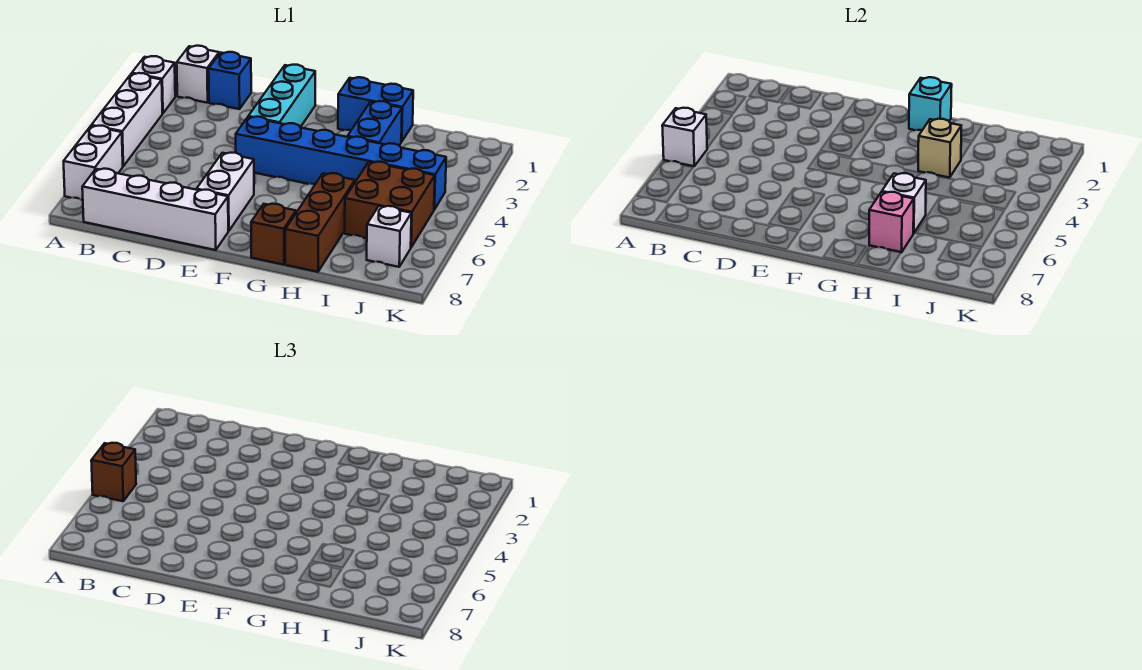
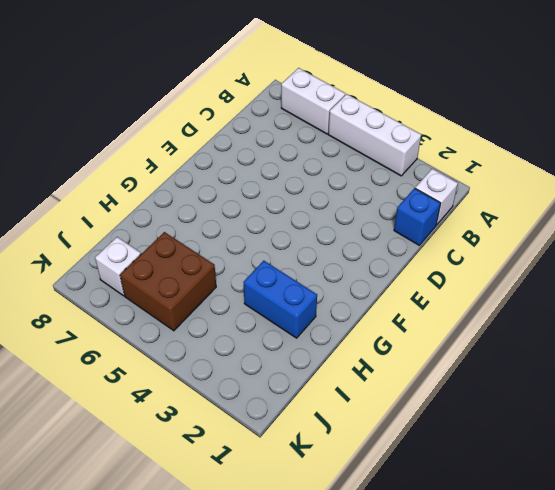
none -> white 1x1 brick [132,56,175,113]
none -> white 1x4 brick [82,169,228,250]
none -> cyan 1x3 brick [248,65,315,127]

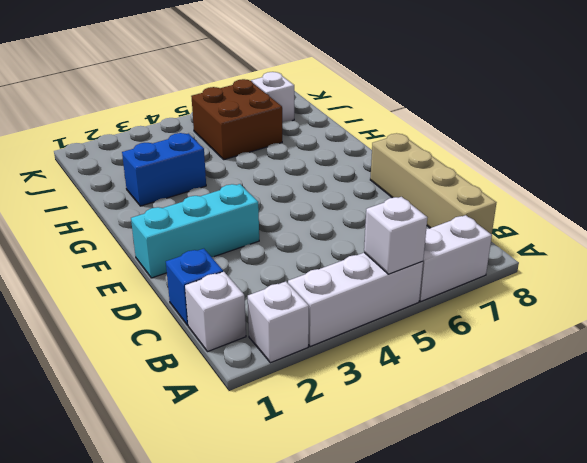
tan 1x4 brick [370,133,496,234] -> white 1x4 brick [82,169,228,250]
none -> blue 1x6 brick [236,117,446,209]
none -> white 1x2 brick [197,153,254,231]
none -> blue 1x2 brick [338,77,413,142]

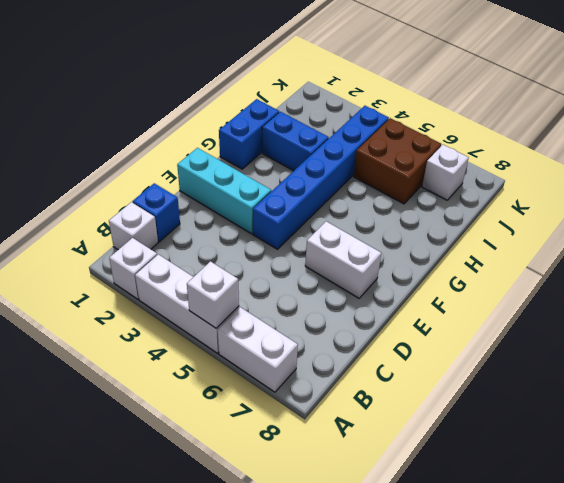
none -> white 1x4 brick [82,169,228,250]
none -> brown 1x1 brick [251,204,296,265]
none -> brown 1x3 brick [285,173,355,272]

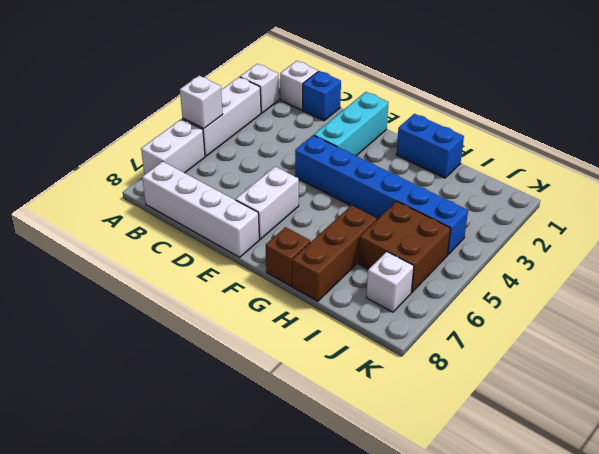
none -> blue 1x2 brick [348,101,402,145]
none -> cyan 1x1 brick [909,77,952,130]
none -> tan 1x1 brick [918,119,961,178]

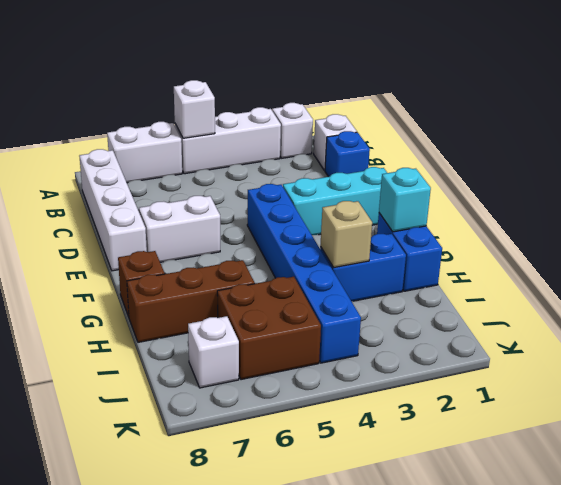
none -> white 1x1 brick [882,173,926,233]
none -> pink 1x1 brick [869,192,914,252]
none -> brown 1x1 brick [91,443,136,501]

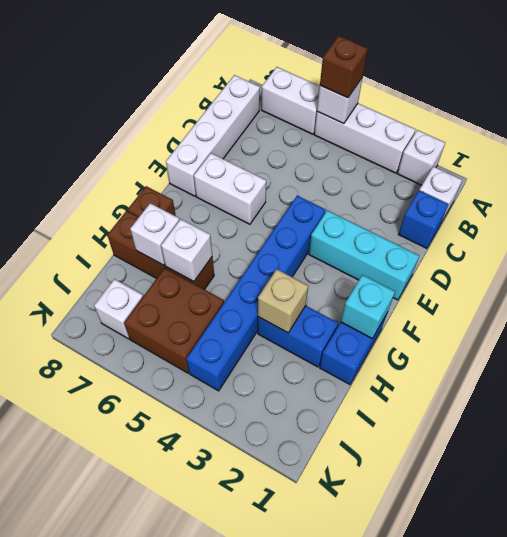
white 1x1 brick [130,203,179,265] -> pink 1x1 brick [869,192,914,252]

